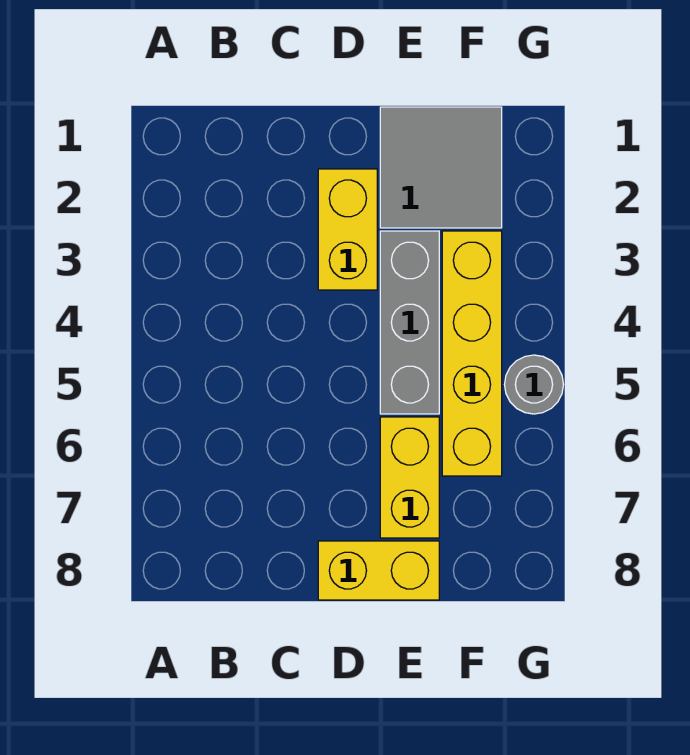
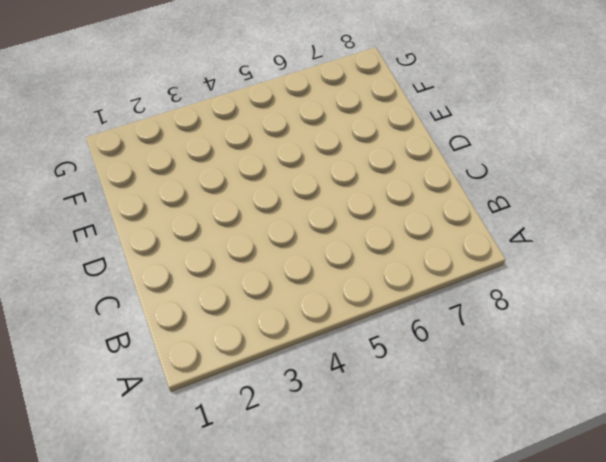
none -> yellow 1x2 brick [318,169,377,290]
none -> yellow 1x2 brick [318,541,439,600]

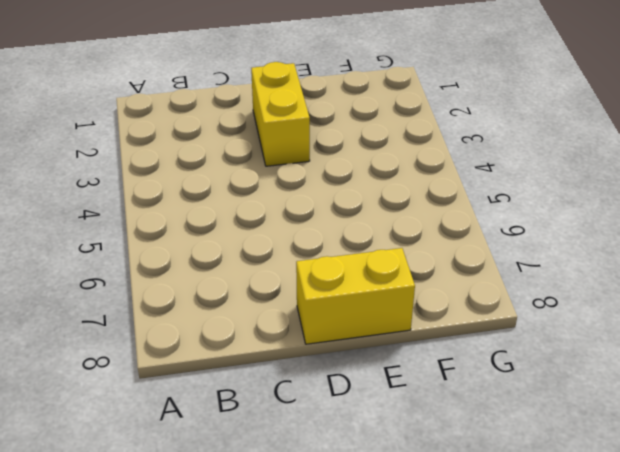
none -> grey 2x2 tile [380,107,502,228]
none -> grey 1x3 brick [380,231,439,414]

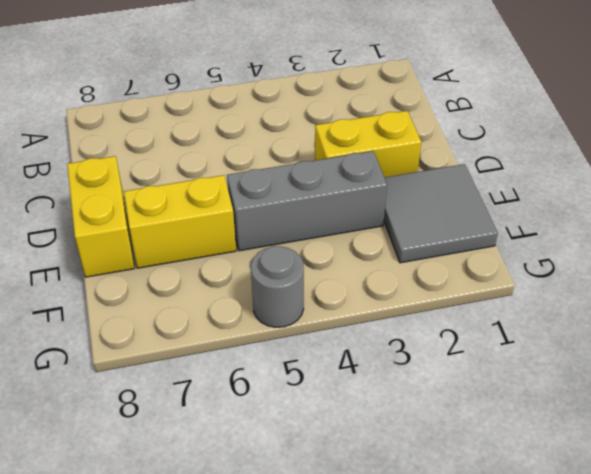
none -> yellow 1x4 brick [442,231,502,476]

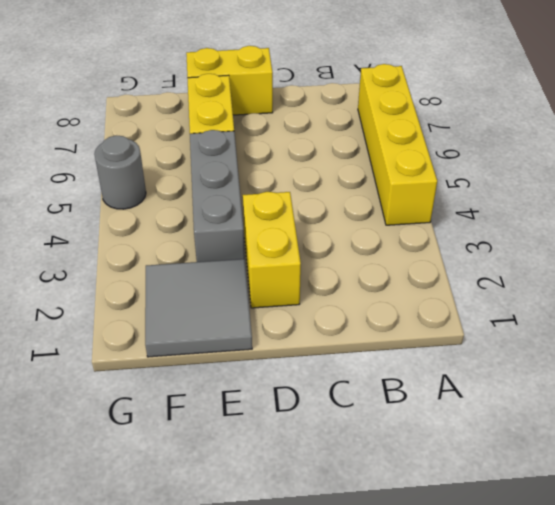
yellow 1x4 brick [358,64,437,225] -> yellow 1x4 brick moved to [442,231,502,476]

